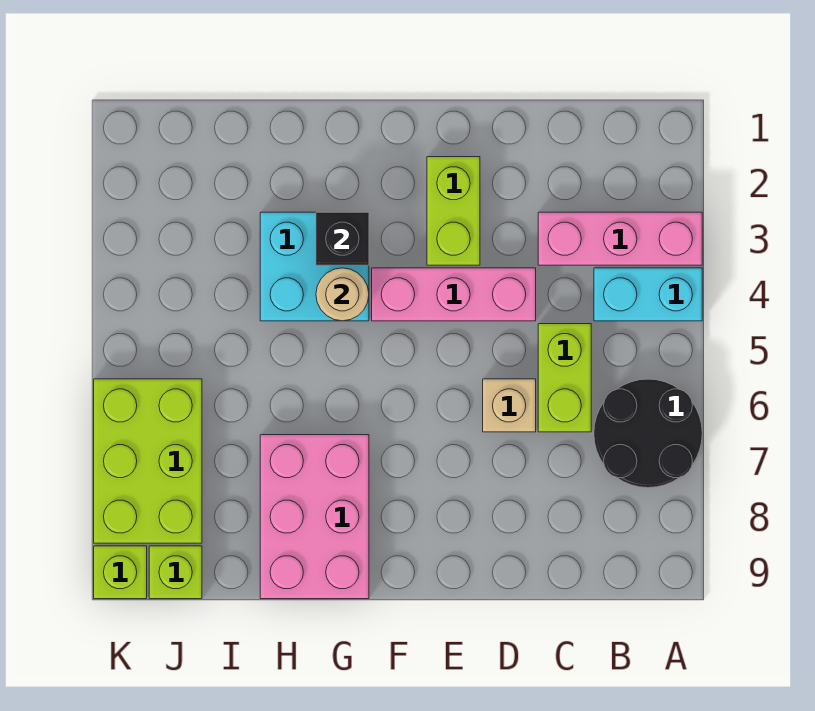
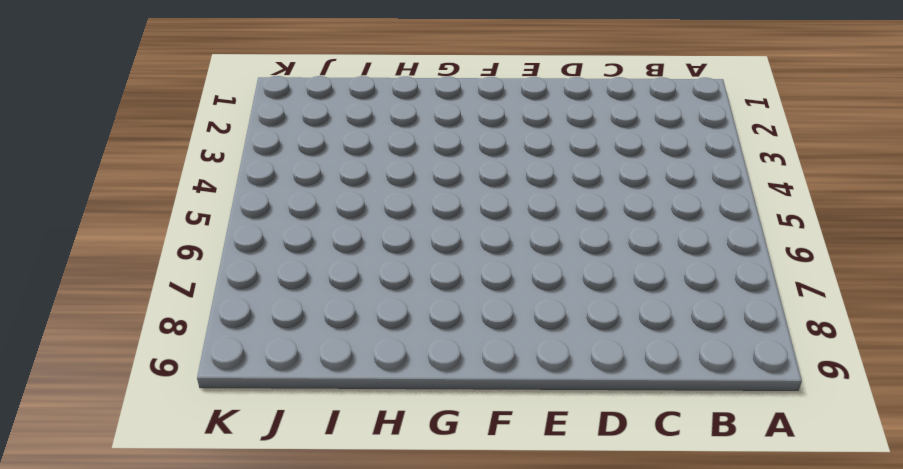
none -> pink 1x3 brick [538,212,702,265]
none -> cyan 1x2 brick [594,268,702,321]
none -> black 2x2 round brick [594,379,702,488]

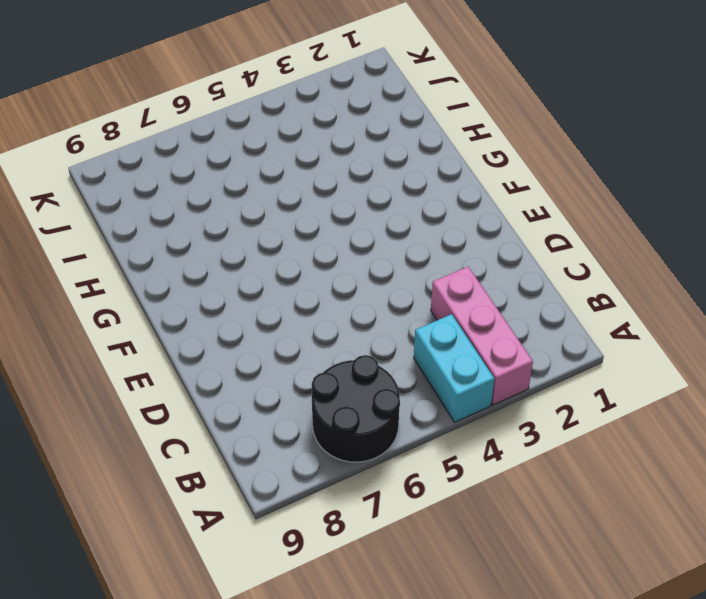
none -> lime 1x2 brick [538,324,591,432]
none -> pink 1x3 brick [372,268,536,321]
none -> tan 1x1 brick [483,379,536,432]

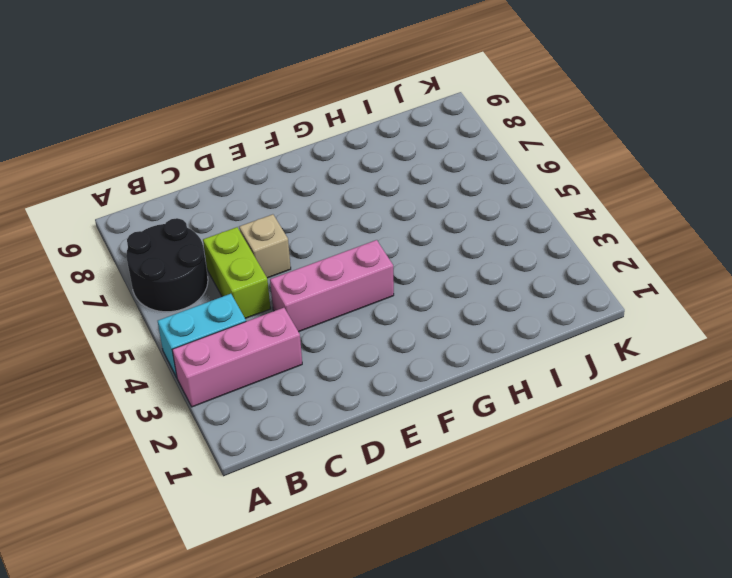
none -> lime 1x2 brick [427,157,480,265]
none -> cyan 2x2 brick [260,212,369,321]
none -> pink 2x3 brick [260,435,369,599]

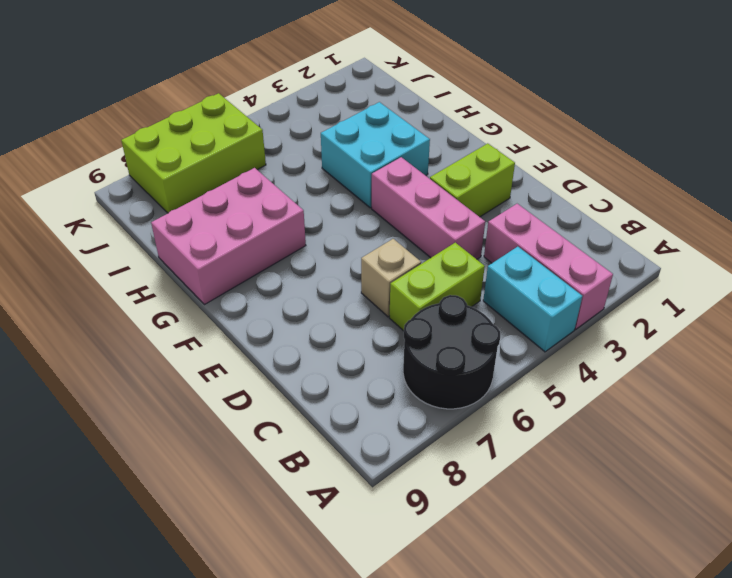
none -> lime 1x1 brick [149,546,202,599]
none -> lime 1x1 brick [94,546,147,599]
none -> black 1x1 brick [316,212,369,265]

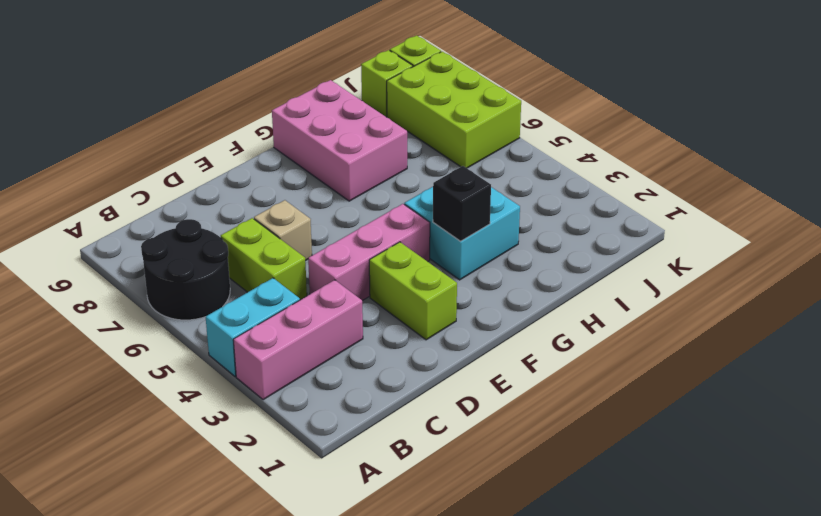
none -> tan 1x1 round brick [316,268,369,321]

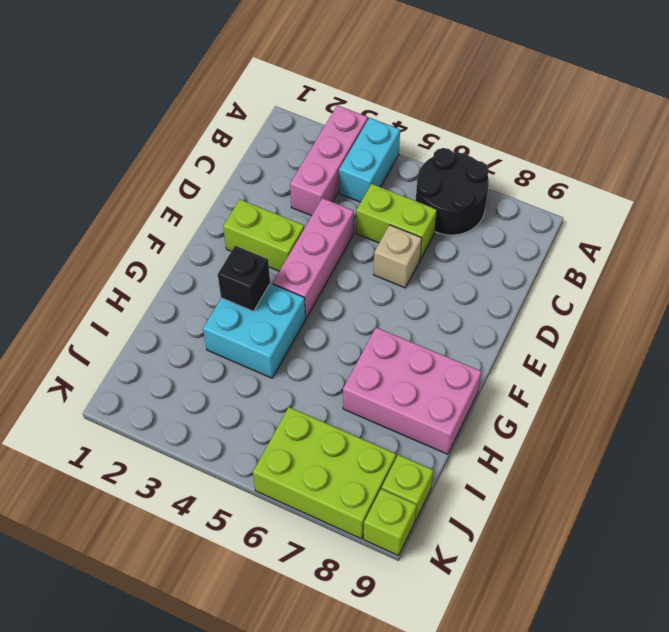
none -> tan 1x1 round brick [316,268,369,321]

